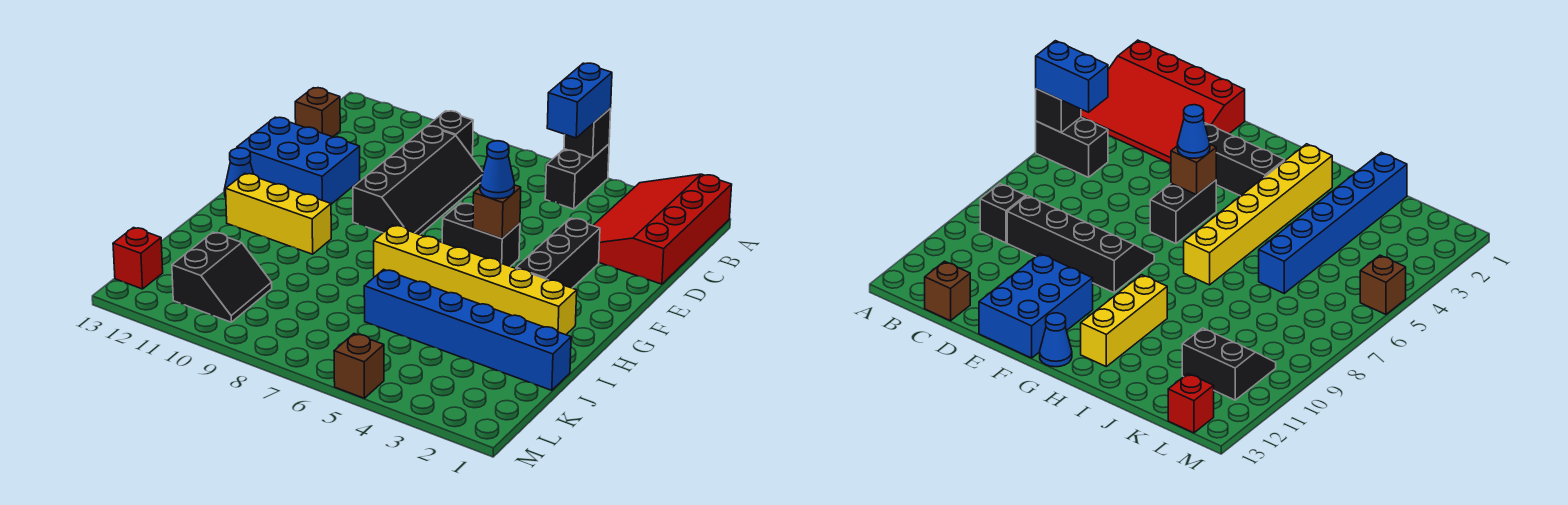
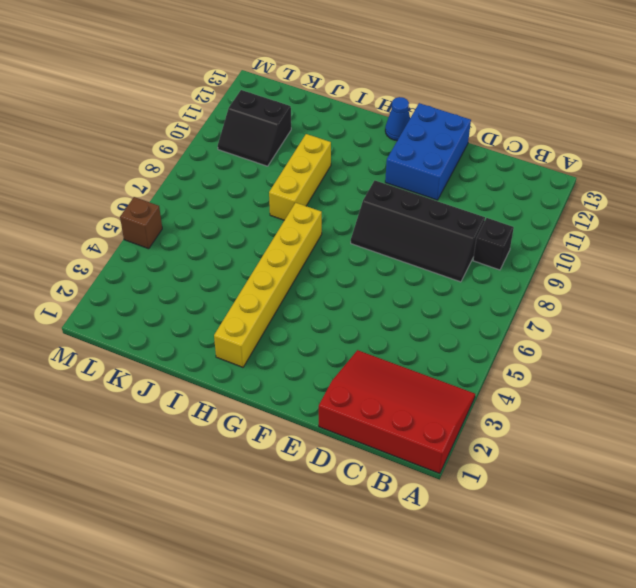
yellow 1x3 brick [269,134,331,220] -> yellow 1x3 brick moved to [226,173,331,254]
none -> black 1x2 brick [545,144,609,209]
none -> brown 1x1 brick [295,88,340,137]
none -> black 1x3 brick [516,218,600,288]

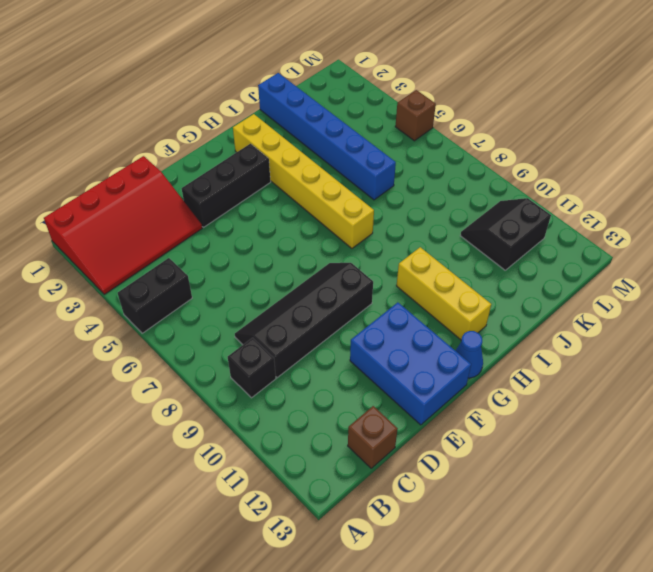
none -> black 1x2 brick [442,203,520,267]
none -> red 1x1 brick [113,228,163,289]
none -> black 1x1 brick [564,109,611,158]

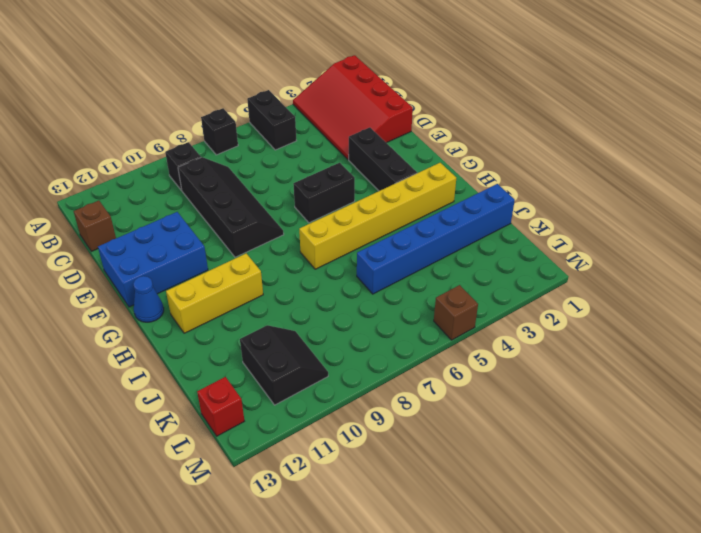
black 1x1 brick [201,108,238,155] -> black 1x1 brick moved to [564,109,611,158]
none -> brown 1x1 brick [473,185,521,239]
none -> blue 1x2 brick [547,63,612,138]
none -> blue 1x1 cone [480,141,514,199]

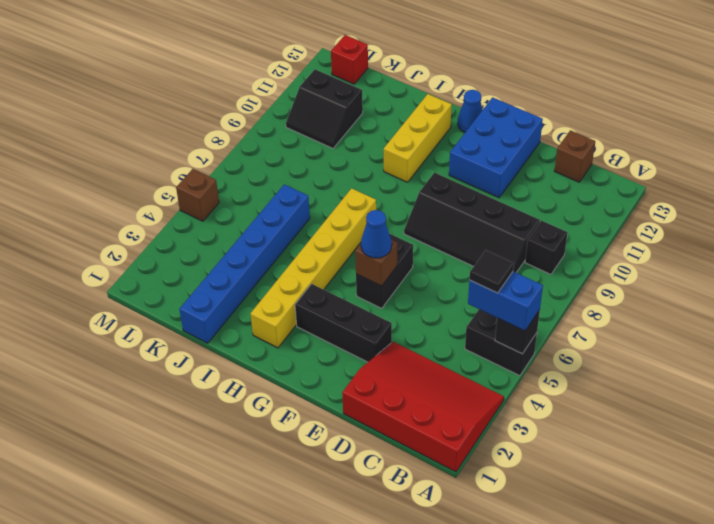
black 1x1 tile [469,250,514,293] -> none

